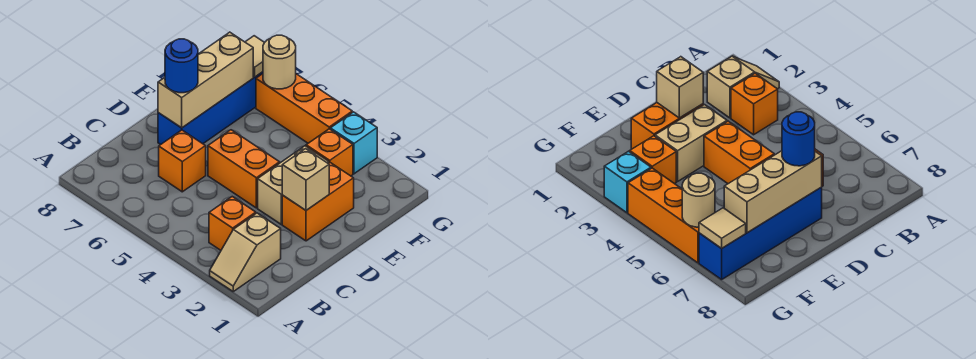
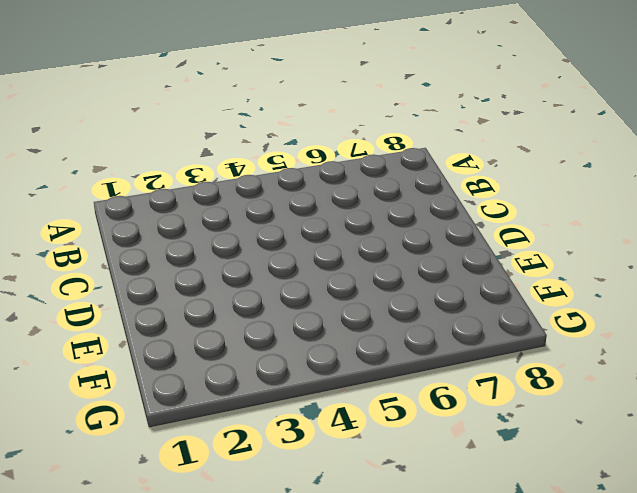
none -> tan 1x2 slope [210,213,281,291]
none -> orange 1x1 brick [209,197,256,250]
none -> orange 1x1 brick [159,130,206,192]

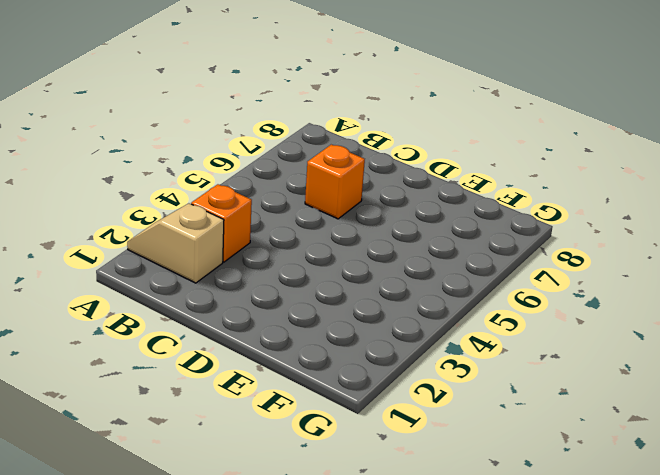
none -> orange 1x2 brick [282,162,354,241]
none -> tan 1x2 brick [258,146,329,224]
none -> orange 1x2 brick [208,130,280,208]

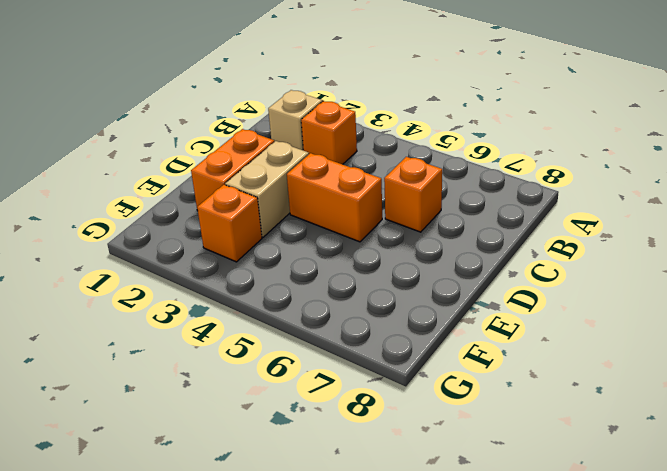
none -> blue 1x4 brick [158,72,263,145]
none -> cyan 1x1 brick [330,112,377,174]
none -> orange 1x3 brick [256,74,352,143]

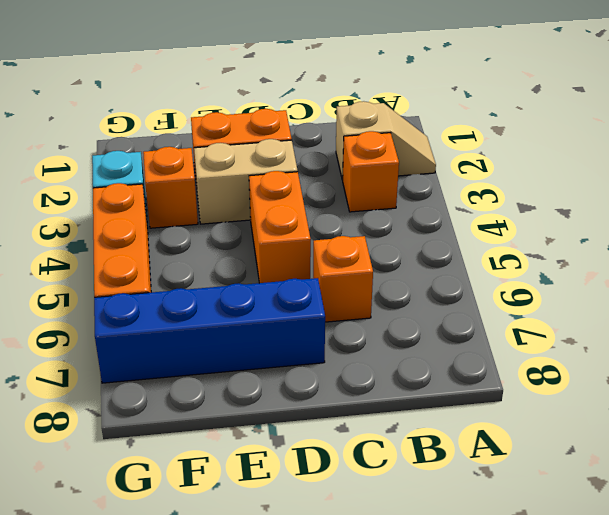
none -> tan 1x1 brick [282,149,329,210]
none -> tan 1x3 brick [158,32,253,128]
none -> tan 1x1 round brick [263,35,296,89]

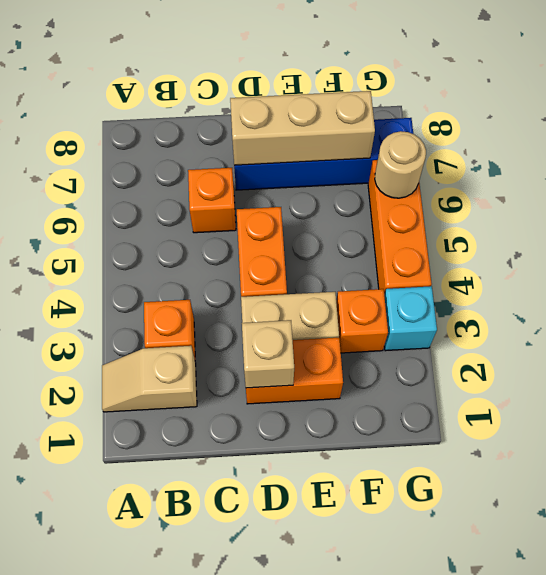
none -> tan 1x1 tile [245,36,265,77]
none -> blue 1x1 round brick [165,39,198,93]

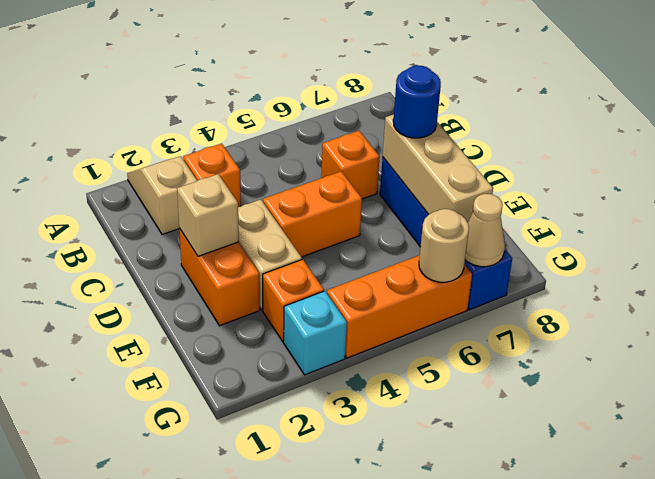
tan 1x1 cone [465,194,505,267] -> tan 1x1 tile [245,36,265,77]

